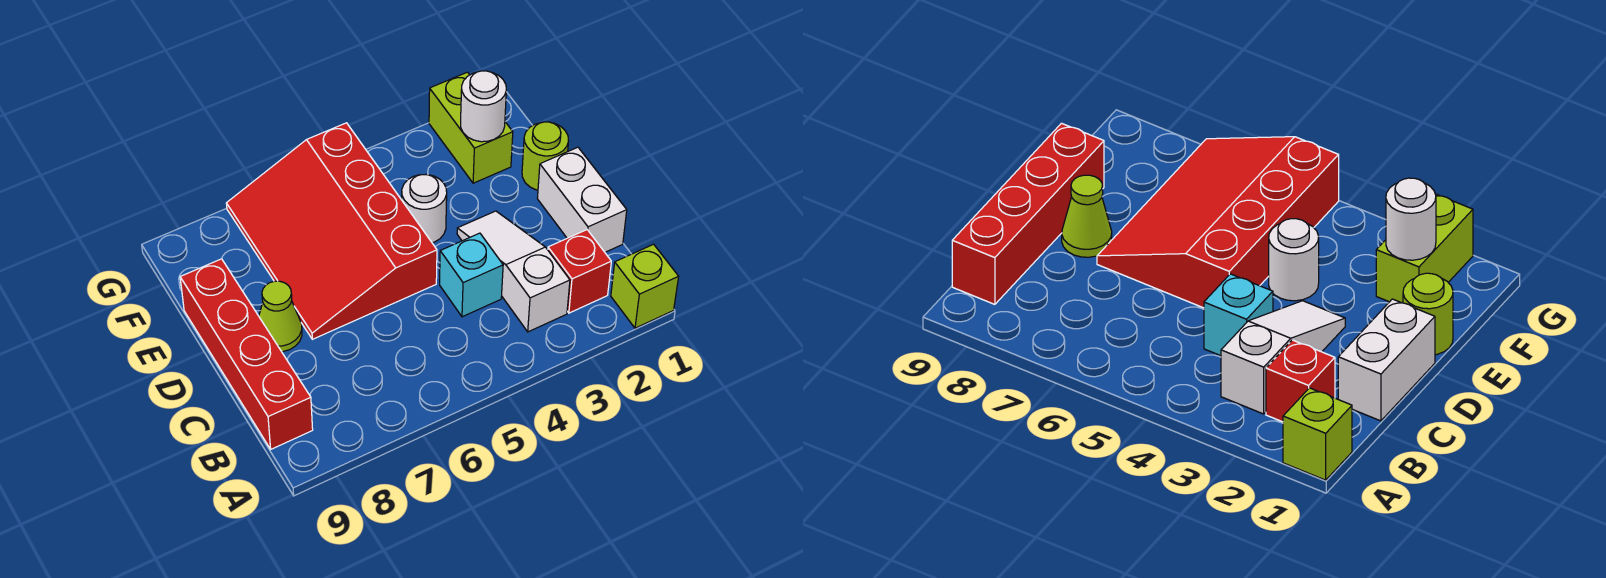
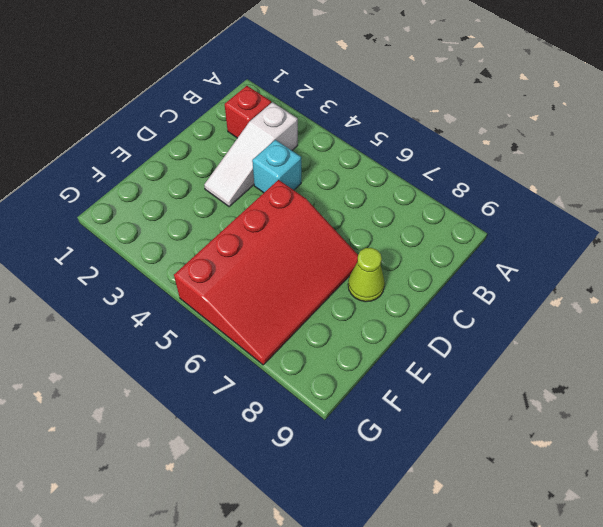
none -> lime 1x1 brick [611,244,679,328]
none -> red 1x4 brick [180,259,313,449]
none -> white 1x2 brick [537,147,627,252]

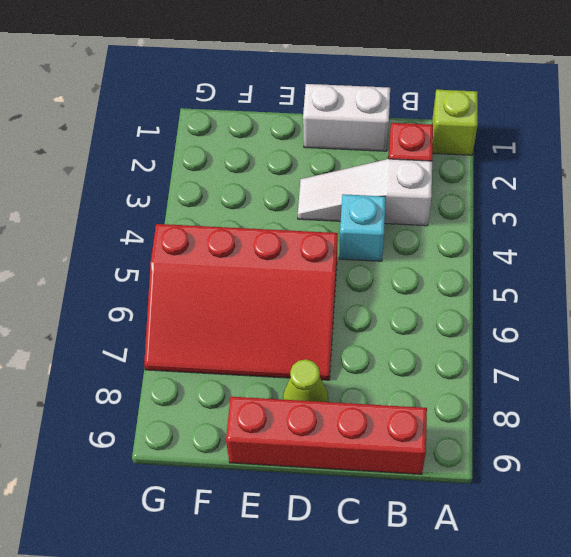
none -> lime 1x1 round brick [522,122,568,190]
none -> white 1x1 round brick [402,174,447,243]
none -> lime 1x2 brick [429,72,513,183]

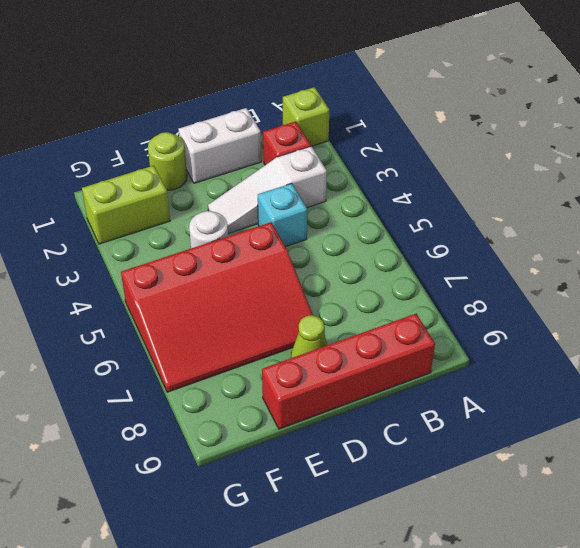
none -> white 1x1 round brick [461,71,506,142]

